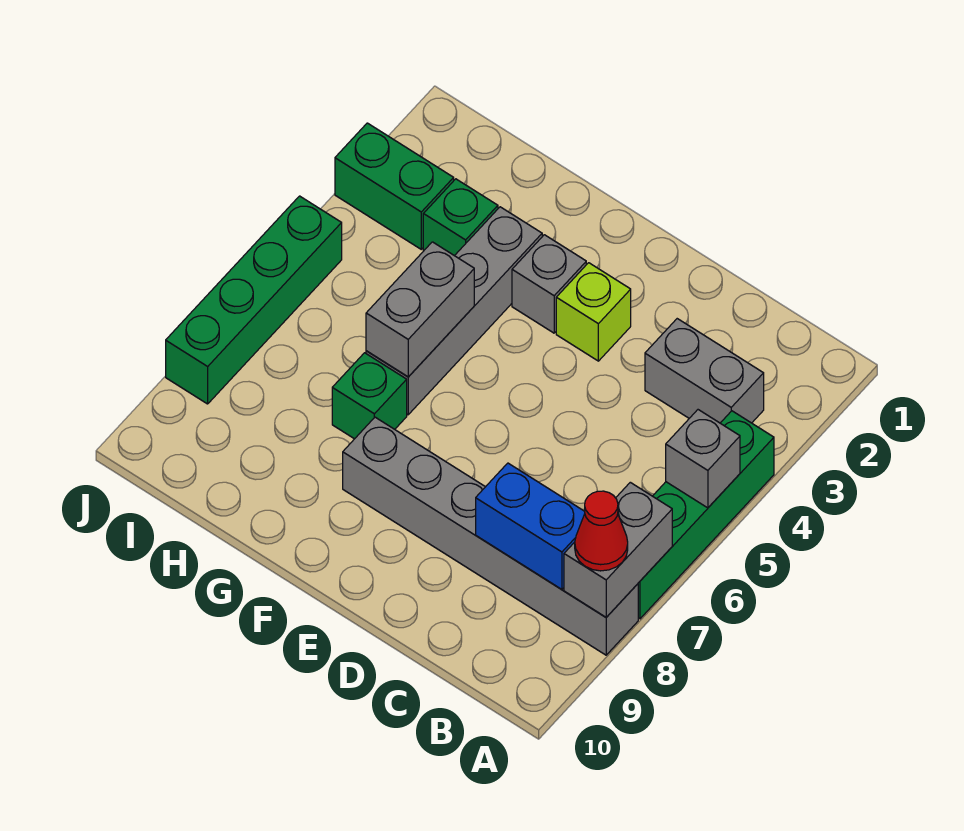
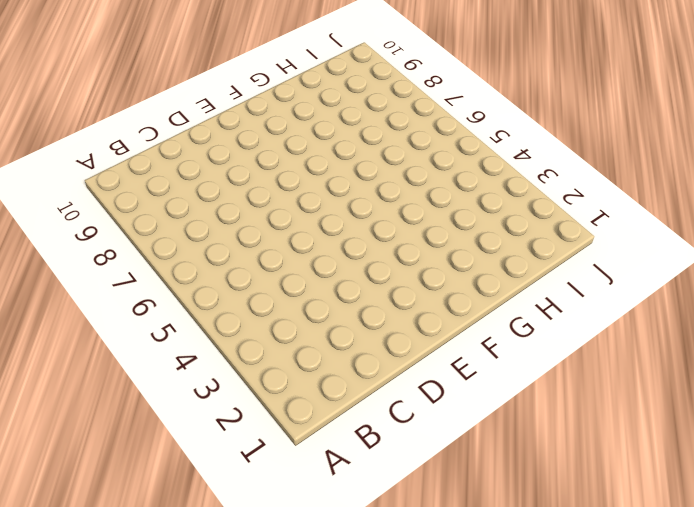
none -> green 1x4 brick [638,411,774,619]
none -> grey 1x6 brick [343,417,638,655]
none -> grey 1x2 brick [645,319,764,423]

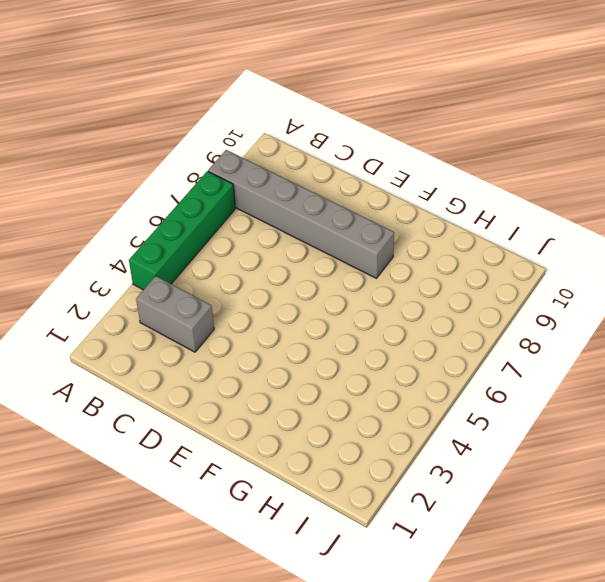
none -> lime 1x1 brick [556,263,631,361]
none -> grey 1x1 brick [512,235,586,333]
none -> grey 1x4 brick [366,207,542,415]

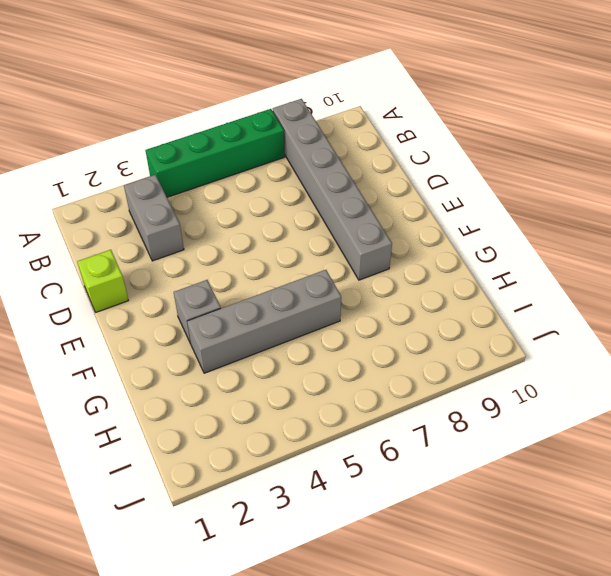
lime 1x1 brick [77,250,128,312] -> lime 1x1 brick moved to [556,263,631,361]
none -> green 1x1 brick [332,353,407,439]
none -> green 1x1 brick [423,179,498,256]
none -> green 1x2 brick [335,123,454,249]

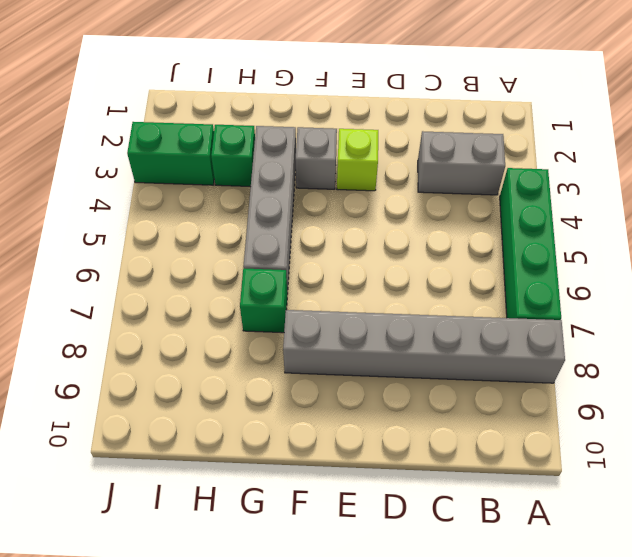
none -> green 1x4 brick [166,196,342,404]
none -> grey 1x1 brick [666,410,740,508]
none -> grey 1x2 brick [564,482,672,617]

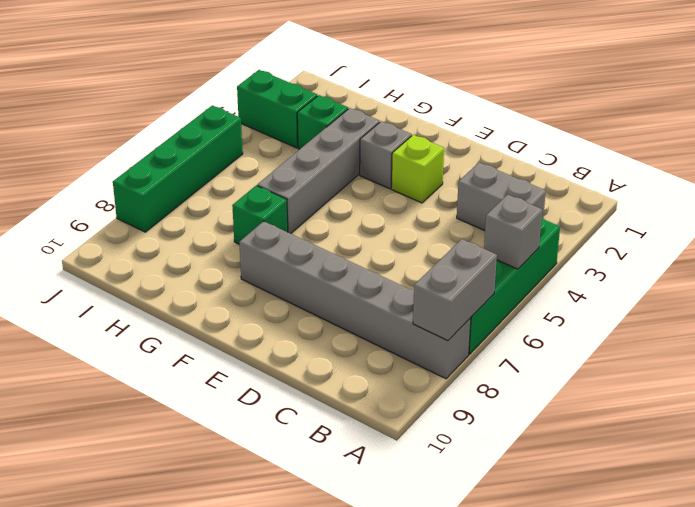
none -> blue 1x2 brick [476,463,585,589]
none -> grey 1x2 brick [366,242,474,377]
none -> red 1x1 cone [575,491,628,571]

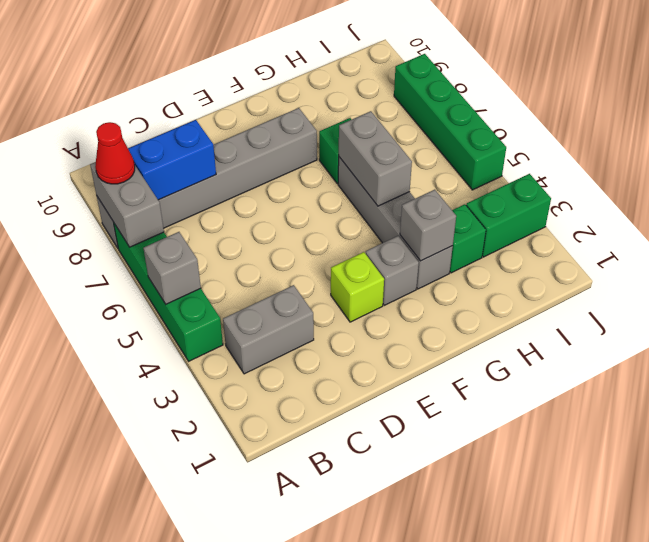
grey 1x1 brick [400,190,456,261] -> none

